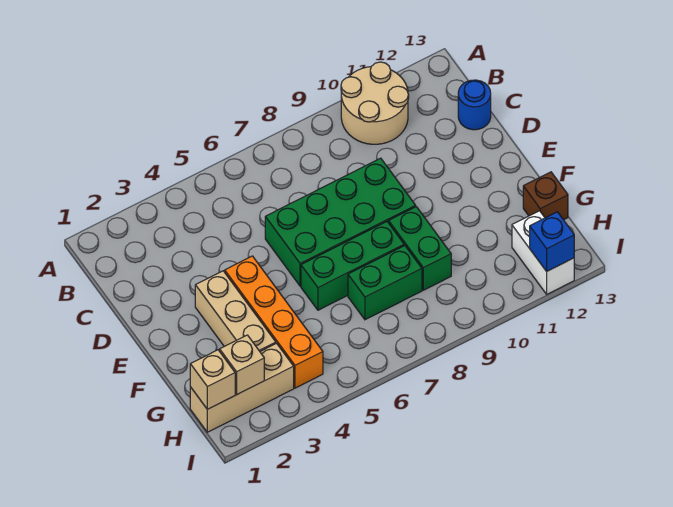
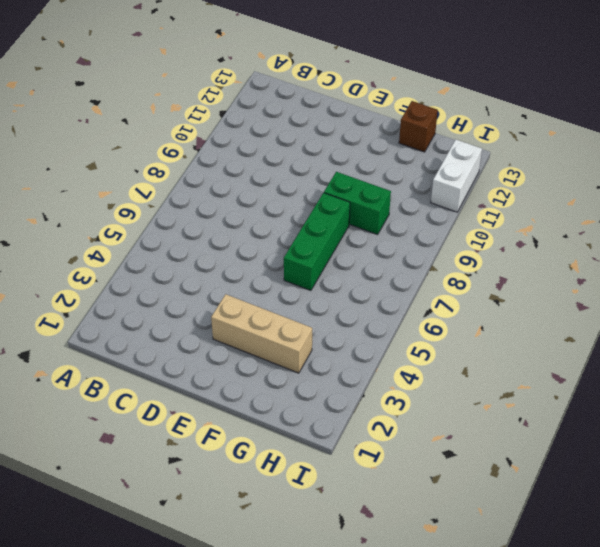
white 1x2 brick [431,139,482,212] -> white 1x2 brick turned to [512,211,574,294]
none -> tan 2x2 round brick [341,62,409,144]
none -> blue 1x1 round brick [458,80,491,130]
none -> green 2x4 brick [265,158,416,286]

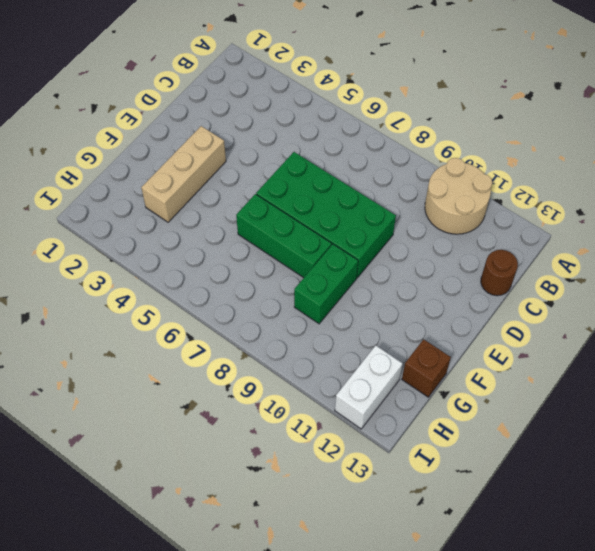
brown 1x1 round brick [481,250,518,296] -> blue 1x1 round brick [458,80,491,130]
none -> orange 1x4 brick [225,256,323,388]
none -> green 1x2 brick [348,246,422,320]
none -> tan 1x3 brick [190,343,294,432]

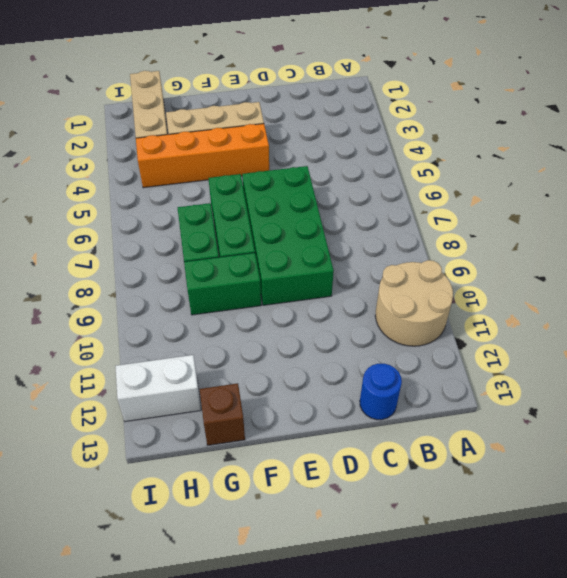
none -> tan 1x1 brick [190,350,235,409]
none -> tan 1x1 brick [220,335,264,394]
none -> blue 1x1 brick [530,212,574,271]

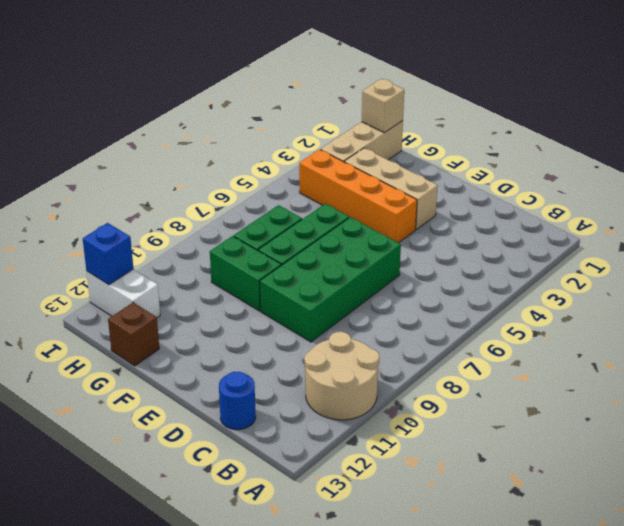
none -> tan 1x1 brick [220,335,264,394]

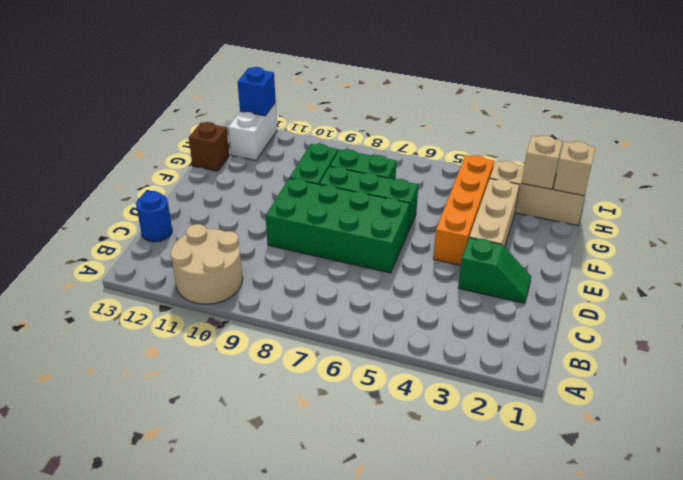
green 1x2 slope [458,238,531,303] -> none

